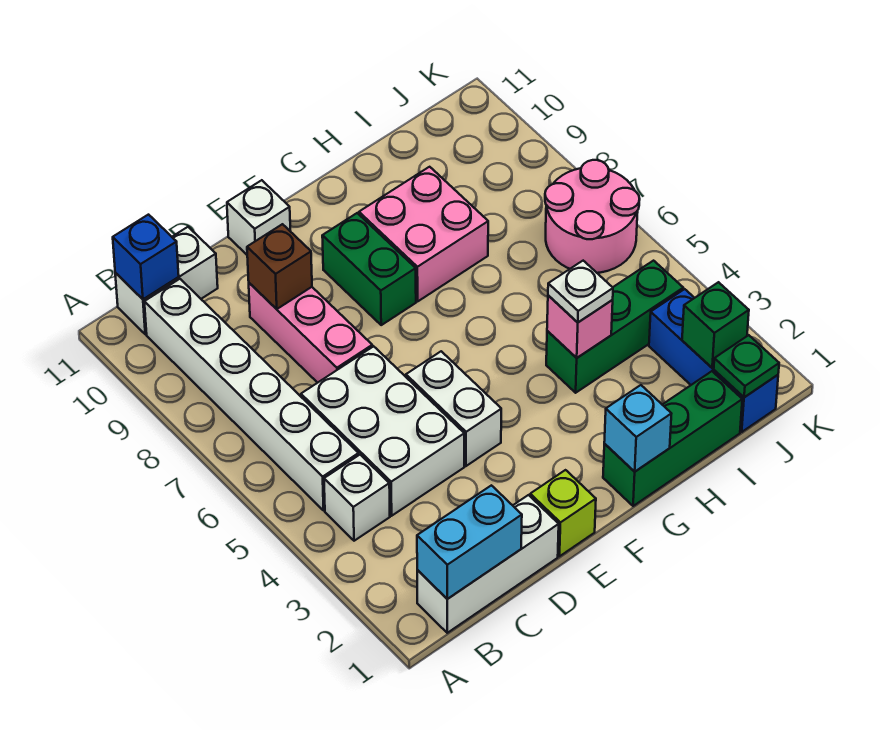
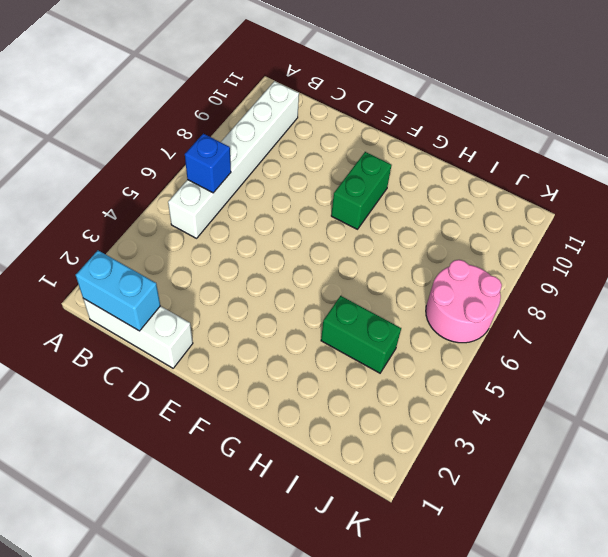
blue 1x1 brick [185,134,231,193] -> blue 1x1 brick moved to [113,215,179,299]
green 1x2 brick [321,296,401,373] -> green 1x3 brick [546,261,683,393]
none -> white 1x1 brick [324,455,390,541]
none -> white 1x2 brick [115,227,218,334]
none -> white 2x3 brick [301,346,464,516]

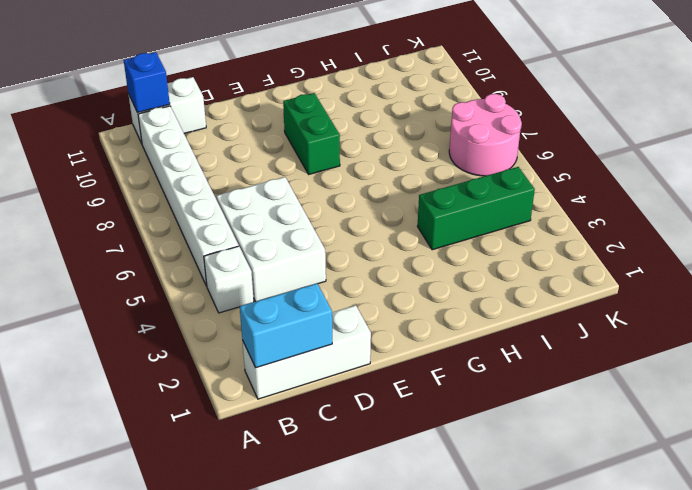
none -> pink 1x3 brick [249,283,372,383]
none -> lime 1x1 brick [530,470,596,556]
none -> white 1x2 brick [406,351,501,466]

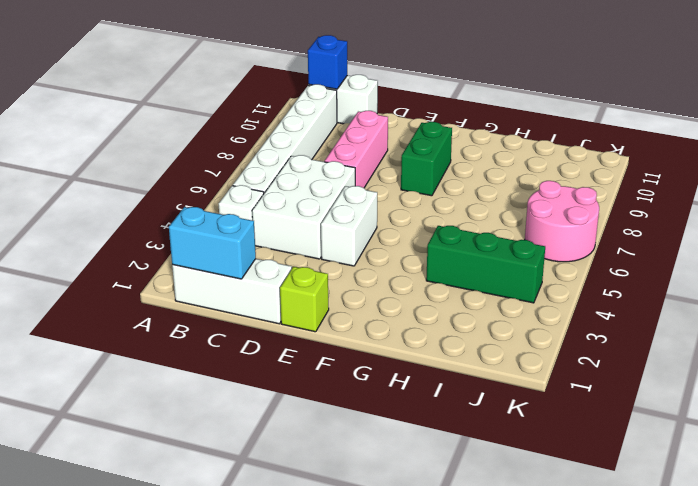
none -> white 1x1 brick [227,180,291,255]
none -> green 1x3 brick [603,371,742,506]
none -> pink 2x2 brick [359,167,488,301]

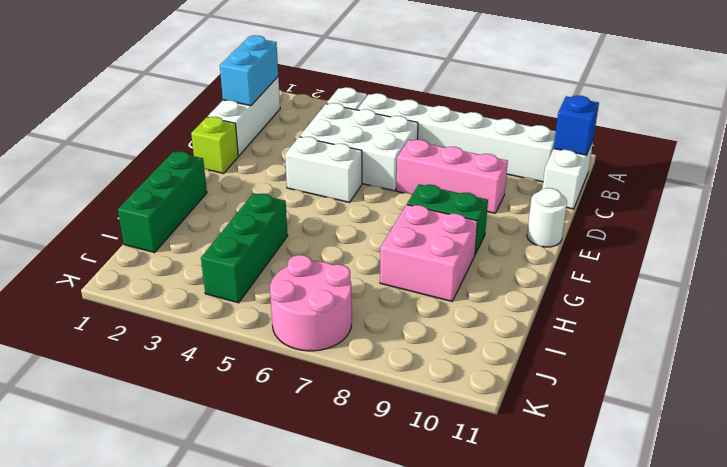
white 1x1 round brick [527,188,567,247] -> white 1x1 brick [227,180,291,255]
none -> blue 1x3 brick [649,289,778,432]
none -> brown 1x1 brick [247,224,312,309]
none -> cyan 1x1 brick [604,385,671,472]

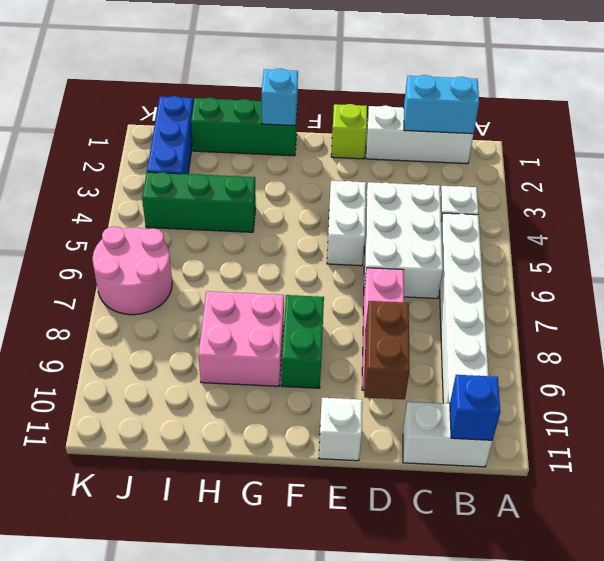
brown 1x2 brick [364,301,409,399] -> brown 1x1 brick [247,224,312,309]
none -> pink 1x1 brick [547,295,613,358]
none -> green 1x1 plate [714,335,779,397]
none -> green 1x1 brick [682,282,749,368]

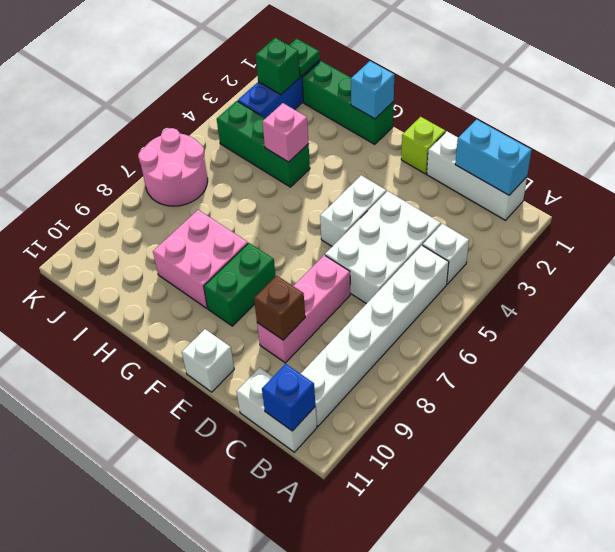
none -> white 1x1 plate [548,261,613,322]

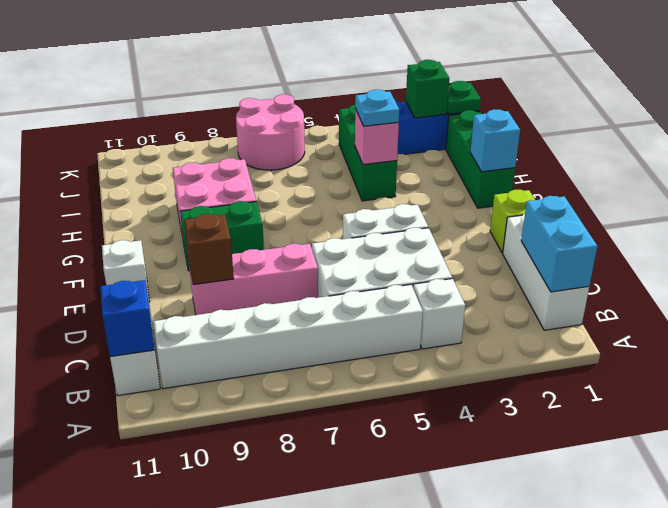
cyan 1x1 plate [355,90,399,126] -> white 1x1 plate [548,261,613,322]

